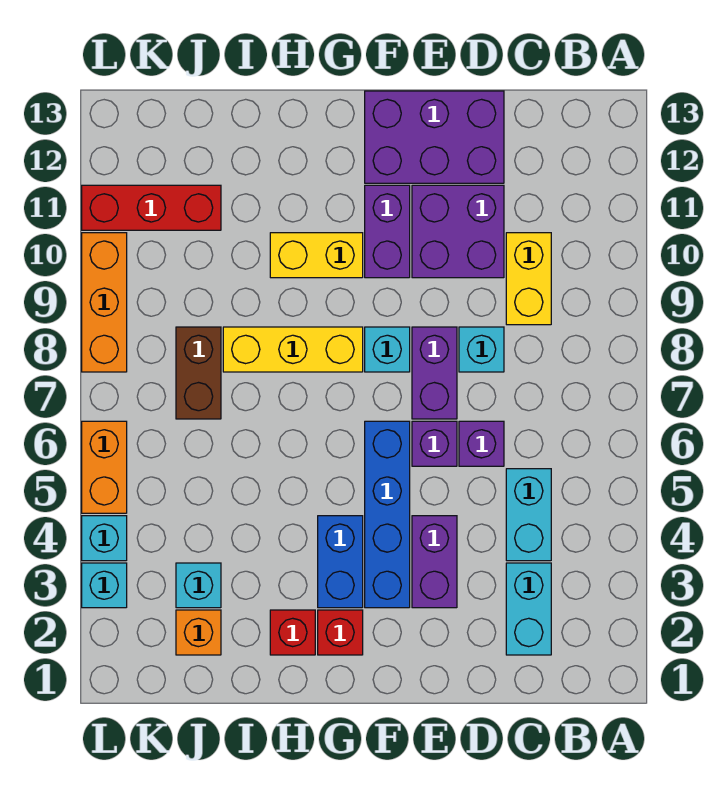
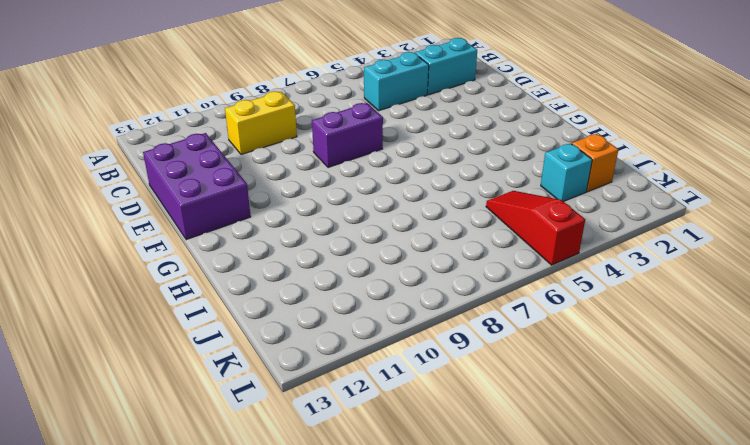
red 1x3 slope [486,191,585,265] -> orange 1x2 brick [82,421,127,513]
none -> purple 1x1 brick [459,421,504,466]
none -> cyan 1x1 brick [459,327,504,372]
none -> purple 2x2 brick [412,185,504,278]

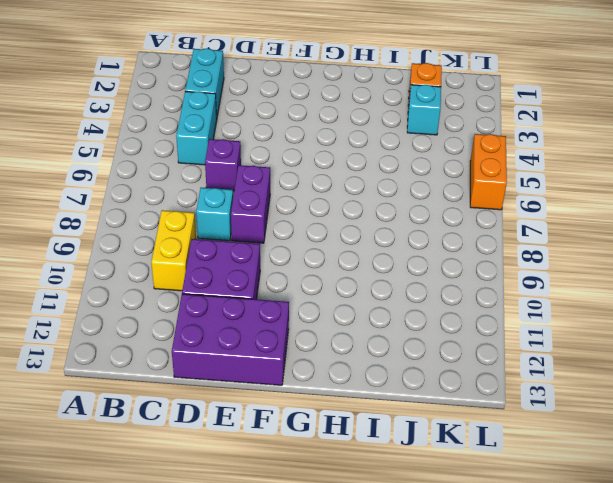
none -> purple 1x2 brick [412,516,457,608]
none -> purple 1x1 brick [412,421,457,466]
none -> blue 1x4 brick [365,421,410,608]

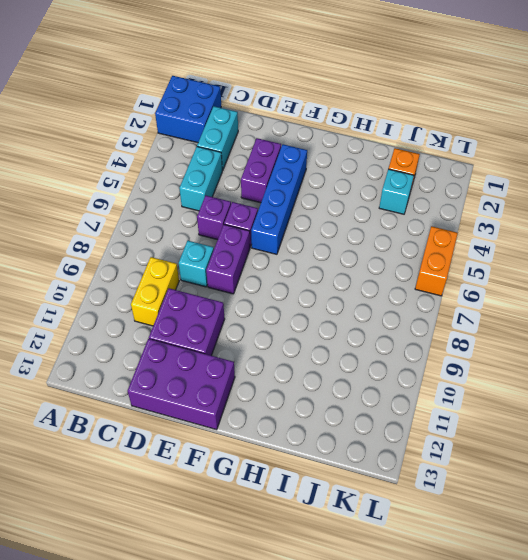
blue 2x2 brick [155,76,221,143] -> none
none -> cyan 1x1 brick [365,327,410,372]
none -> purple 1x2 brick [365,185,410,278]
none -> red 1x1 brick [318,610,363,655]

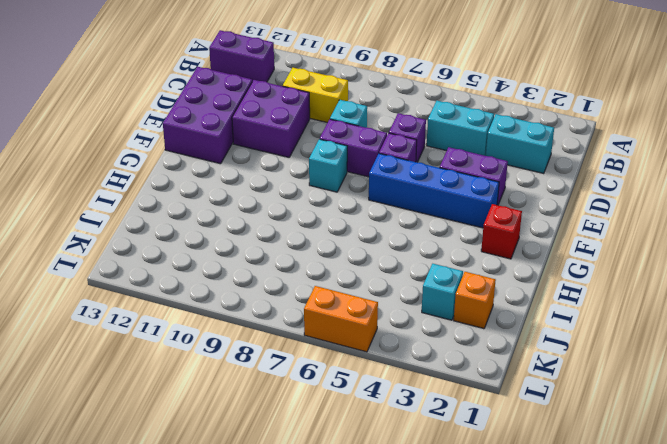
purple 1x2 brick [209,30,274,82] -> purple 1x2 brick moved to [365,185,410,278]
none -> blue 1x2 brick [318,516,363,608]
none -> yellow 1x3 brick [223,327,363,372]
none -> yellow 1x2 brick [270,233,363,278]

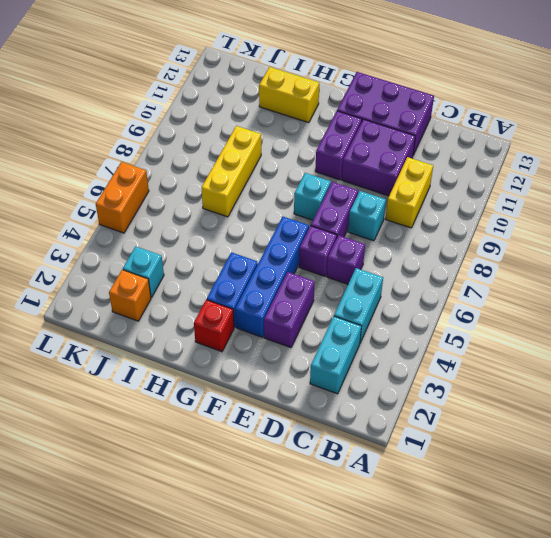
yellow 1x2 brick [259,67,319,123] -> yellow 1x2 brick moved to [270,233,363,278]
yellow 1x3 brick [201,126,261,217] -> yellow 1x3 brick turned to [223,327,363,372]
none -> red 1x1 brick [270,610,315,655]
none -> brown 1x2 brick [176,327,221,419]
none -> red 1x3 brick [82,185,221,230]

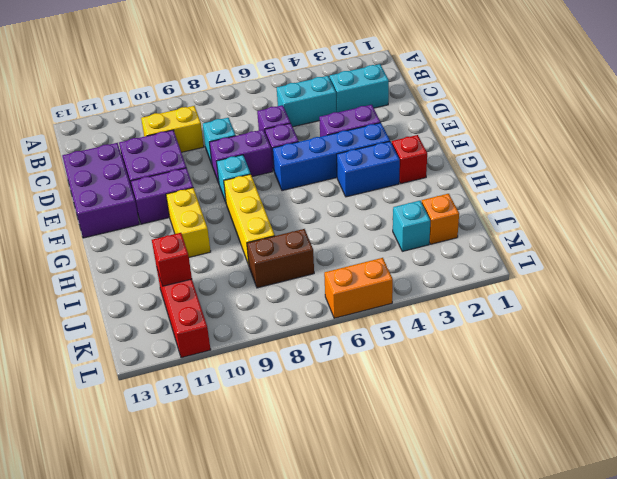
red 1x1 brick [152,233,192,286] -> red 1x1 brick moved to [270,610,315,655]
none -> cyan 1x1 brick [82,563,127,608]
none -> cyan 1x1 brick [82,516,127,561]
none -> orange 1x3 brick [82,233,127,372]

